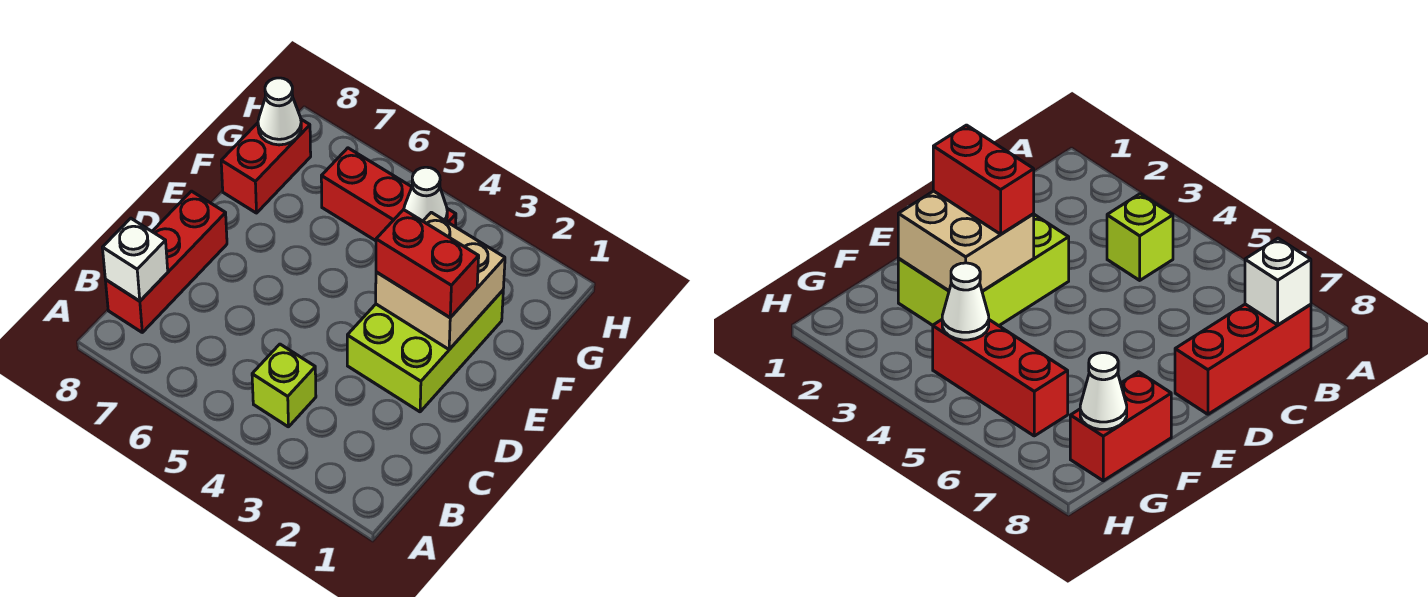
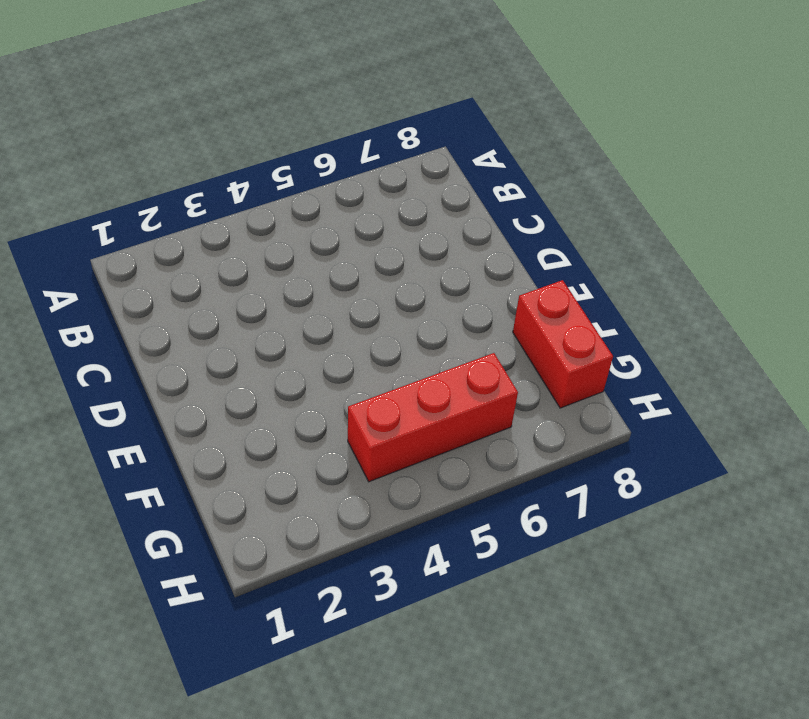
none -> lime 1x1 brick [252,344,316,427]
none -> red 1x3 brick [105,191,227,332]

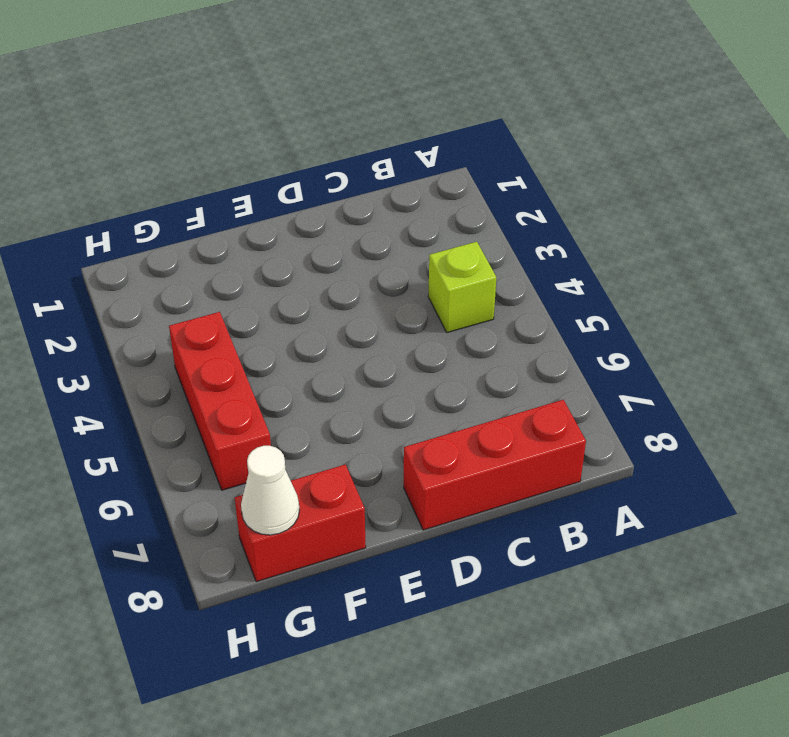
none -> lime 2x3 brick [347,291,503,412]
none -> white 1x1 brick [102,218,168,301]

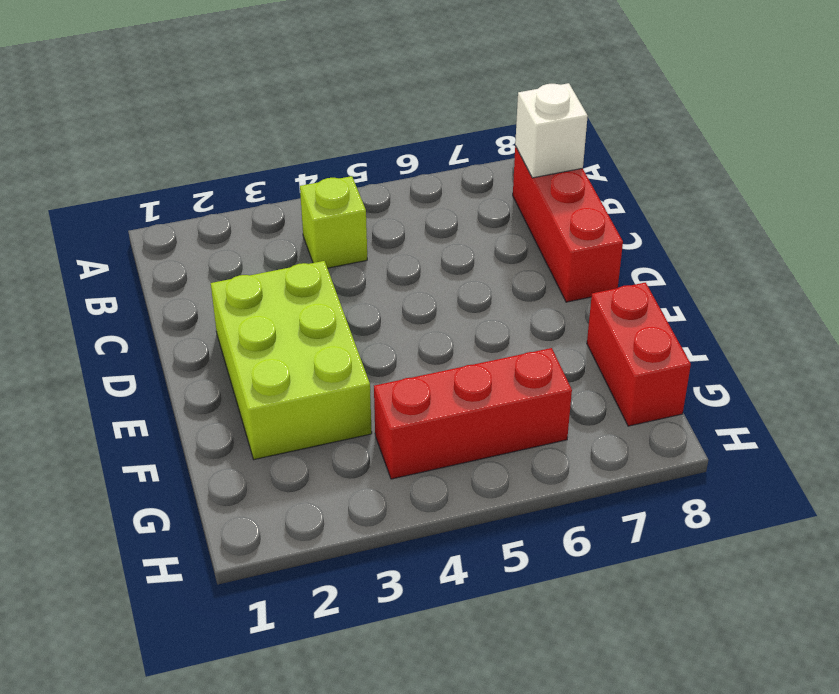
none -> tan 2x2 brick [376,212,505,349]
none -> white 1x1 cone [404,167,447,221]

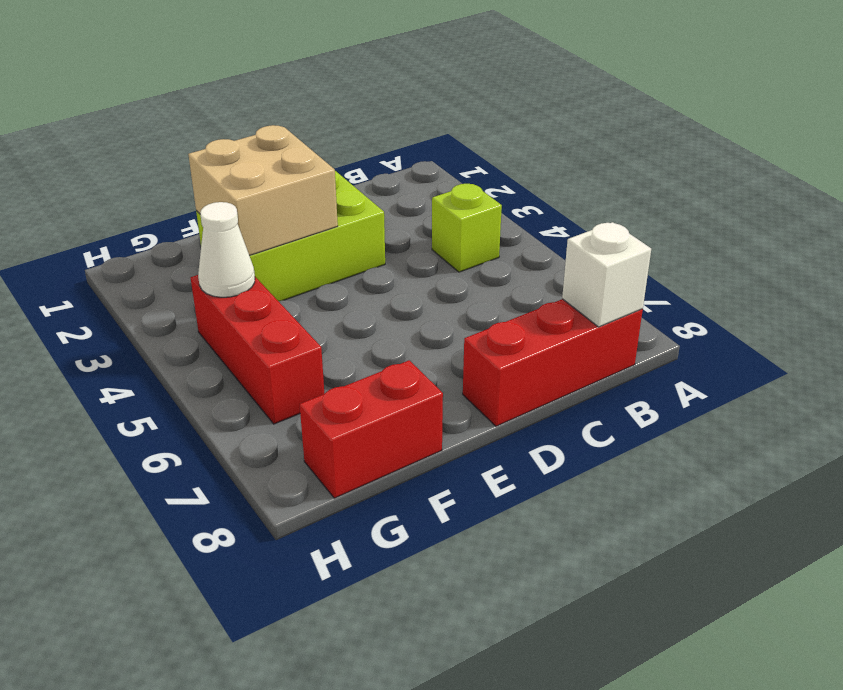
none -> white 1x1 cone [258,78,301,145]
none -> red 1x2 brick [376,210,479,318]

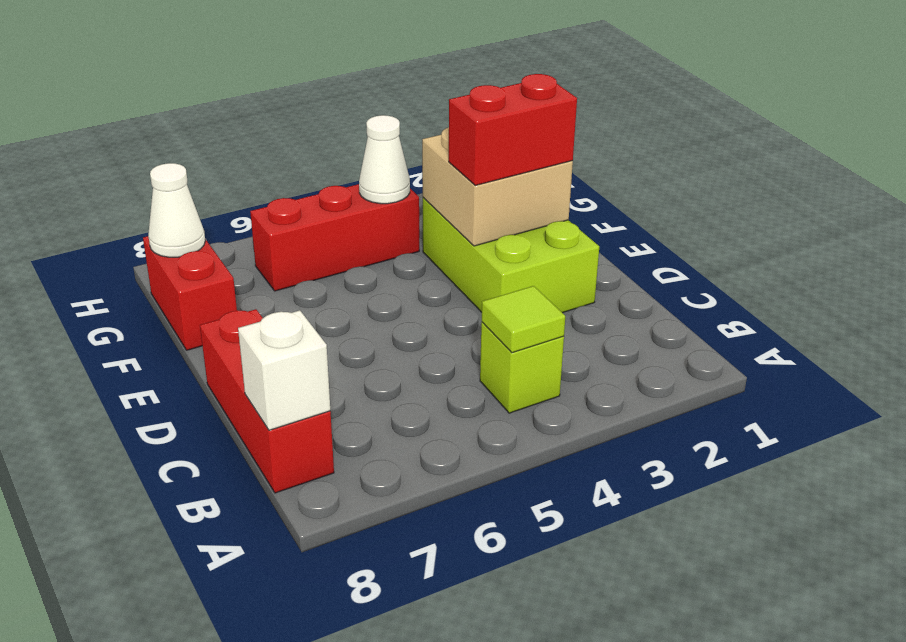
lime 1x1 tile [482,286,565,353] -> none

